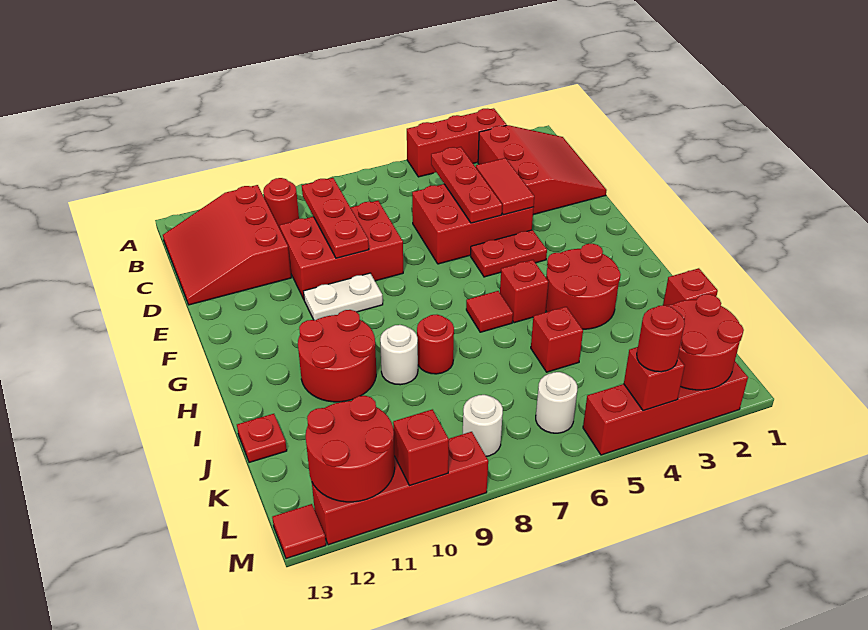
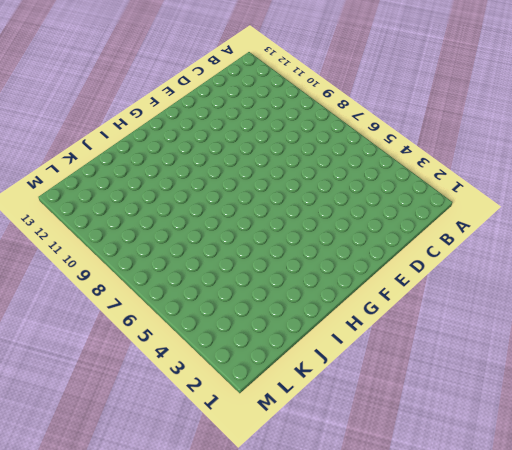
none -> red 1x3 brick [407,108,507,177]
none -> red 3x3 slope [478,125,607,215]
none -> red 1x1 round brick [263,178,299,229]
none -> red 3x3 slope [163,185,291,305]

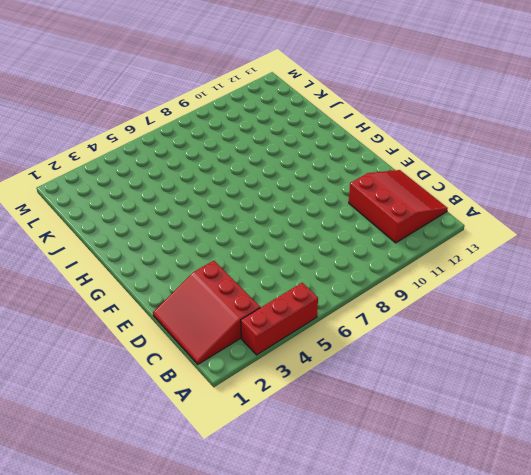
none -> red 1x1 round brick [263,178,299,229]
none -> red 2x3 brick [412,184,534,264]
none -> red 2x3 brick [280,201,403,299]
none -> red 1x2 plate [471,230,547,277]

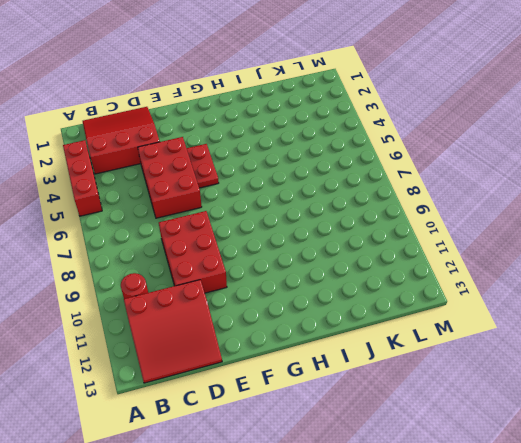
none -> white 1x2 plate [304,273,383,320]
none -> red 2x2 round brick [546,244,621,329]
none -> red 1x1 brick [500,260,548,323]
none -> red 1x1 tile [466,291,513,332]

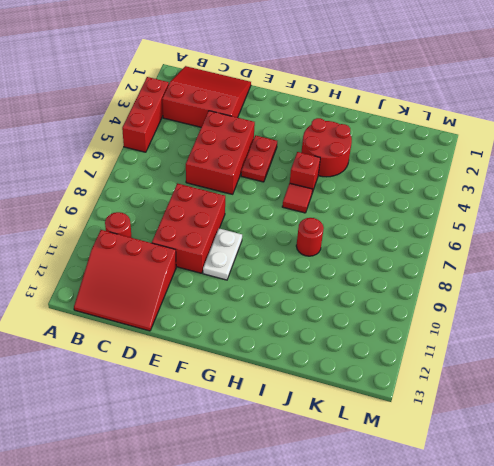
none -> red 2x2 round brick [298,310,376,402]
none -> white 1x1 round brick [380,325,418,385]
none -> red 1x1 brick [663,268,718,305]
none -> red 1x1 brick [531,307,583,372]

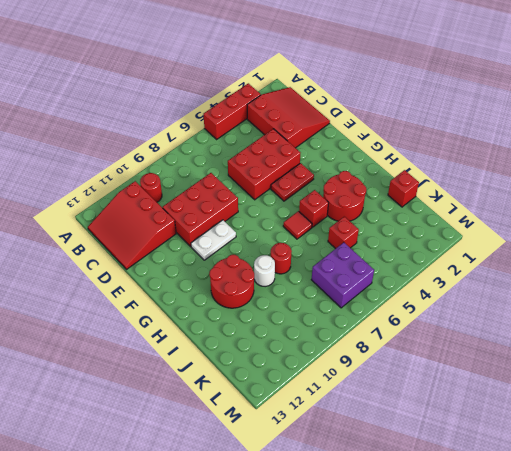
purple 2x2 brick [311,243,374,308] -> white 1x1 round brick [536,372,577,433]
none -> red 1x1 plate [237,414,287,462]
none -> white 1x1 round brick [463,395,503,456]
none -> red 1x4 brick [583,362,748,455]
none -> red 1x4 brick [312,432,488,545]

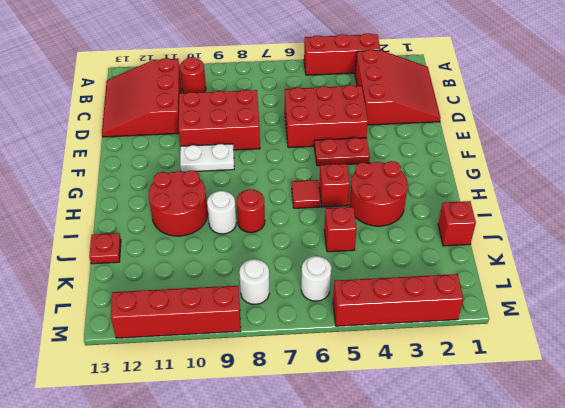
none -> red 1x1 tile [272,504,326,559]
none -> red 1x3 plate [431,147,502,223]
none -> red 1x3 plate [302,178,369,258]
none -> red 1x2 tile [476,158,534,215]

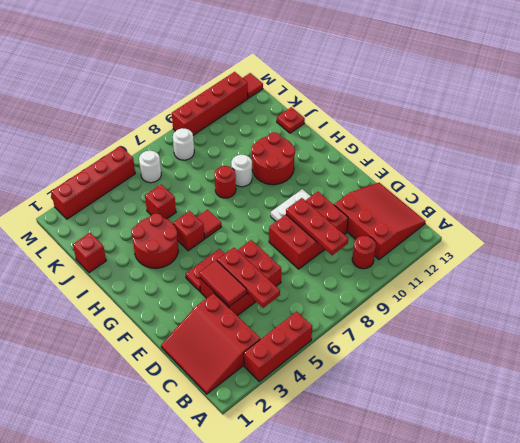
none -> red 2x2 round brick [666,294,744,390]
none -> red 2x2 round brick [306,396,395,502]
none -> red 1x1 brick [624,347,685,411]
none -> red 1x1 brick [393,409,449,486]

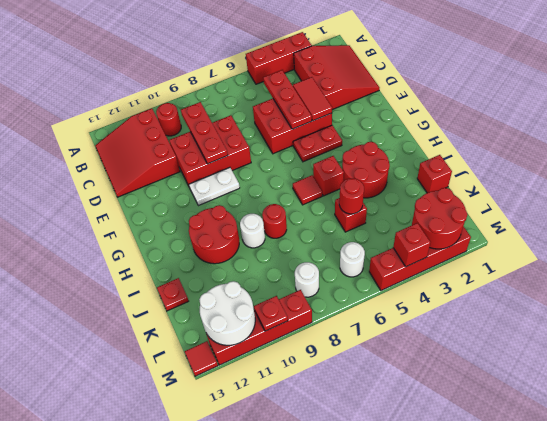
red 1x1 round brick [339,178,364,214] -> red 1x1 round brick moved to [637,305,685,372]
white 2x2 round brick [199,281,255,345] -> red 2x2 round brick [306,396,395,502]
red 1x1 plate [254,296,288,331] -> red 1x1 brick [393,409,449,486]

